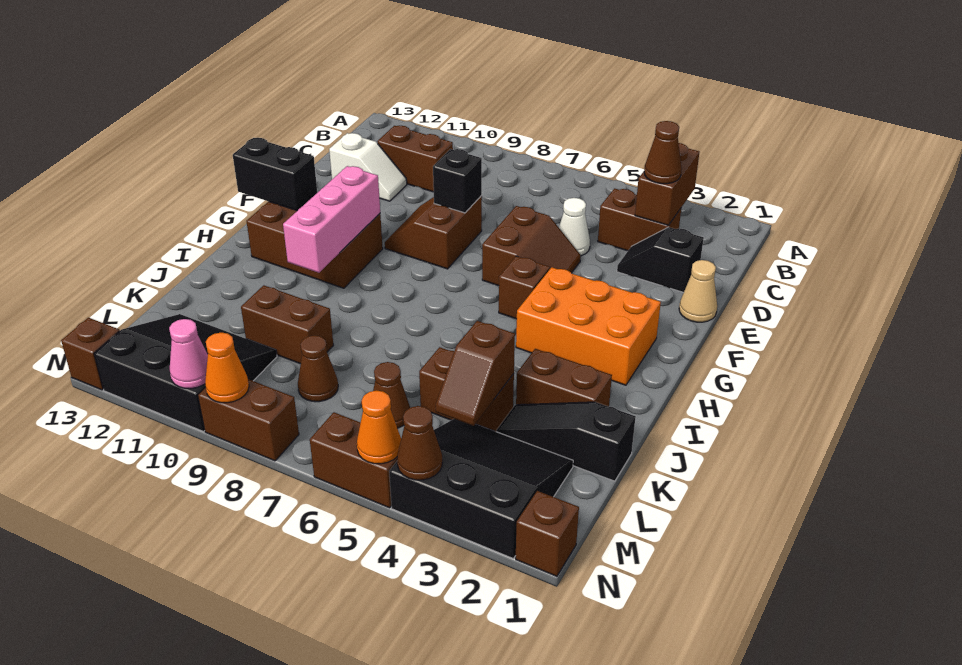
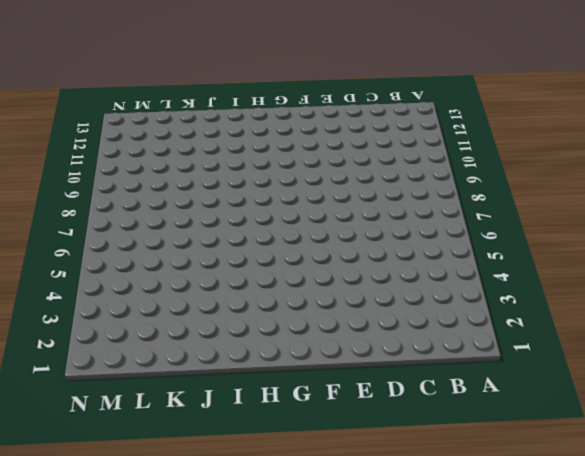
none -> brown 1x2 brick [598,188,681,251]
none -> brown 1x2 brick [377,126,453,192]
none -> black 1x2 slope [617,227,704,293]
none -> white 1x1 cone [559,198,590,256]

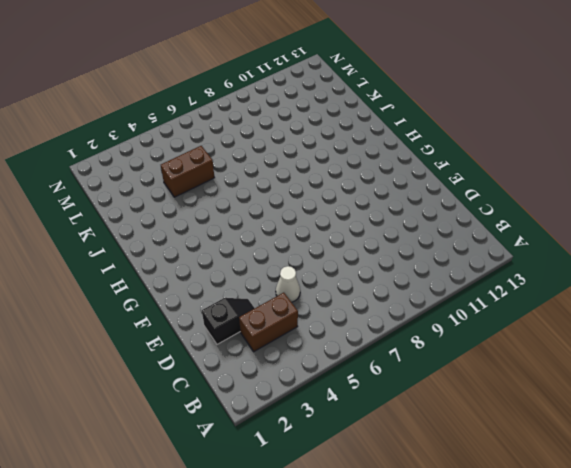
none -> brown 1x2 brick [377,126,453,192]
none -> white 1x2 slope [329,133,407,201]
none -> tan 1x1 cone [679,260,717,322]
none -> brown 2x2 slope [482,206,581,286]

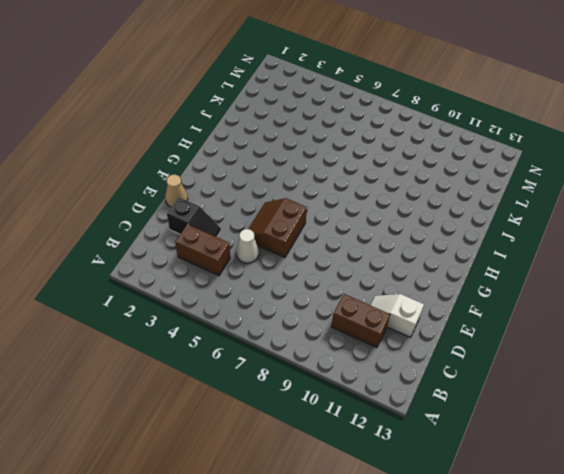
none -> brown 2x2 slope [385,196,482,269]
none -> orange 2x3 brick [516,267,661,385]
none -> brown 1x1 brick [499,256,550,319]
none -> brown 2x3 brick [247,202,383,288]

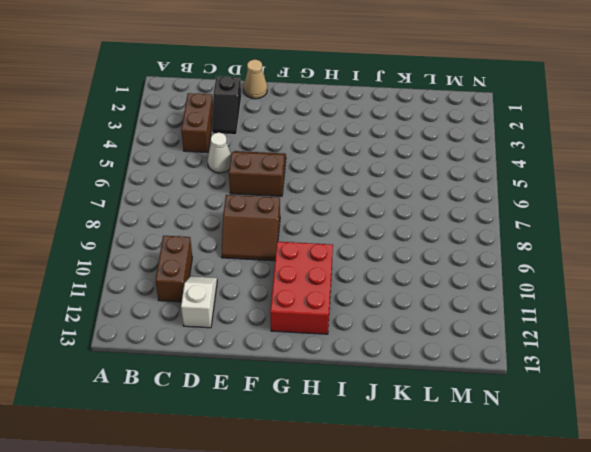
red 2x3 brick [270,242,333,334] -> brown 2x3 brick [247,202,383,288]
none -> orange 2x3 brick [516,267,661,385]
none -> brown 1x1 brick [499,256,550,319]
none -> brown 1x2 brick [516,349,612,406]
none -> black 1x3 slope [496,402,636,481]

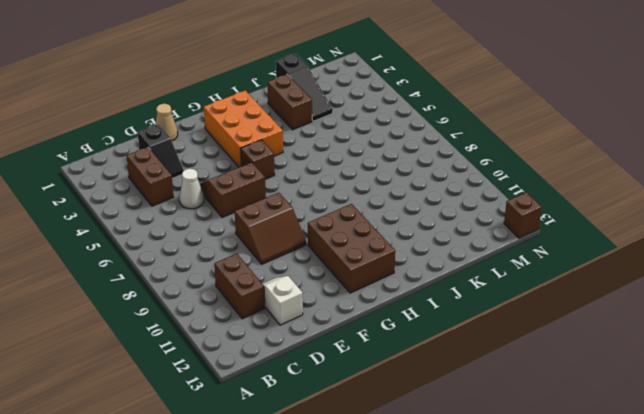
none -> brown 1x2 brick [419,347,514,432]
none -> brown 1x2 brick [241,285,334,364]
none -> black 3x3 slope [389,419,573,558]
none -> brown 1x1 cone [373,362,410,428]

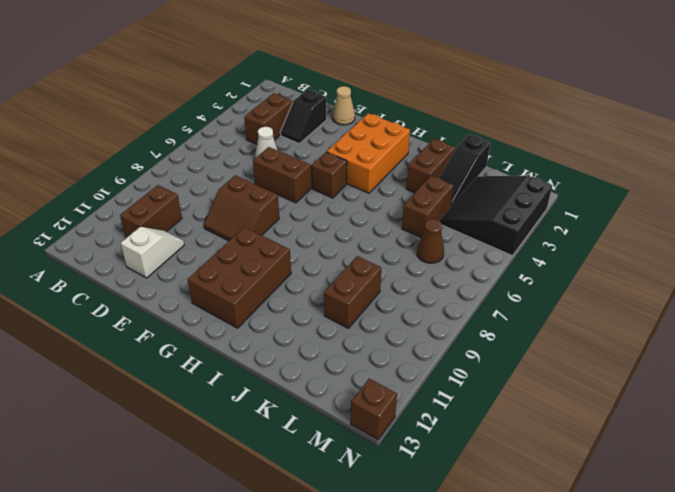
none -> brown 1x1 cone [298,335,338,402]
none -> black 3x3 slope [94,314,277,431]
none -> brown 1x1 brick [516,491,579,576]
none -> brown 1x2 brick [310,412,397,508]

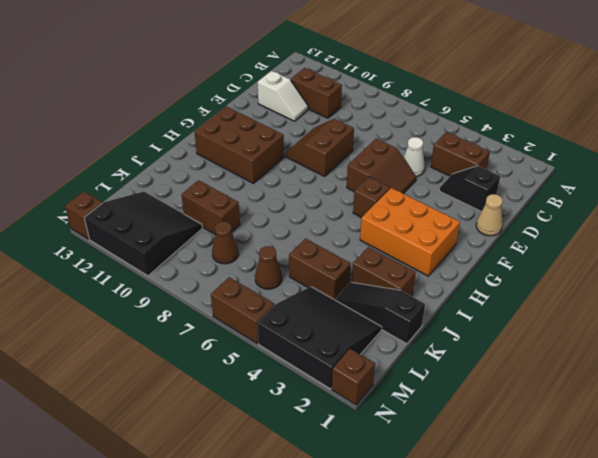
none -> brown 1x2 brick [198,379,299,461]
none -> brown 1x2 brick [635,143,699,225]
none -> black 1x1 brick [433,149,482,213]
none -> pink 1x3 brick [283,166,380,273]

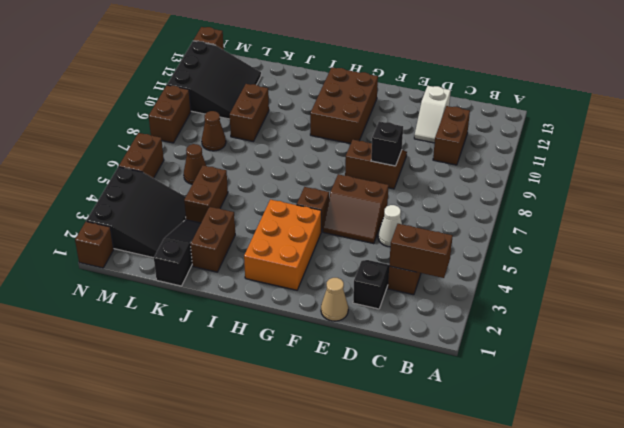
none -> pink 1x3 brick [283,166,380,273]
none -> black 1x2 brick [233,138,317,211]
none -> brown 1x2 slope [436,321,515,426]
none -> brown 1x1 cone [397,406,442,480]

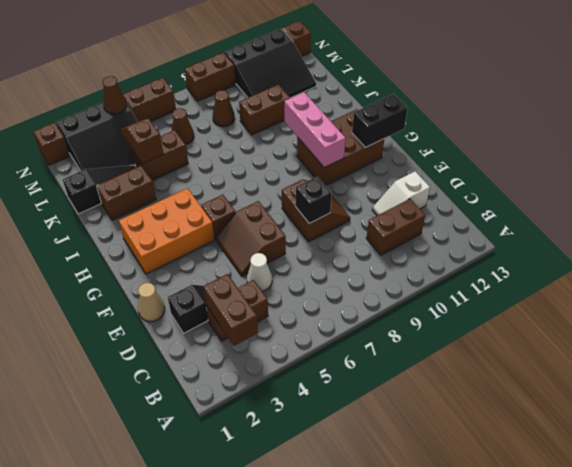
none -> orange 1x1 cone [357,391,401,464]
none -> orange 1x1 cone [205,333,249,403]
none -> pink 1x1 cone [169,319,208,388]
none -> brown 1x1 cone [644,121,682,184]

